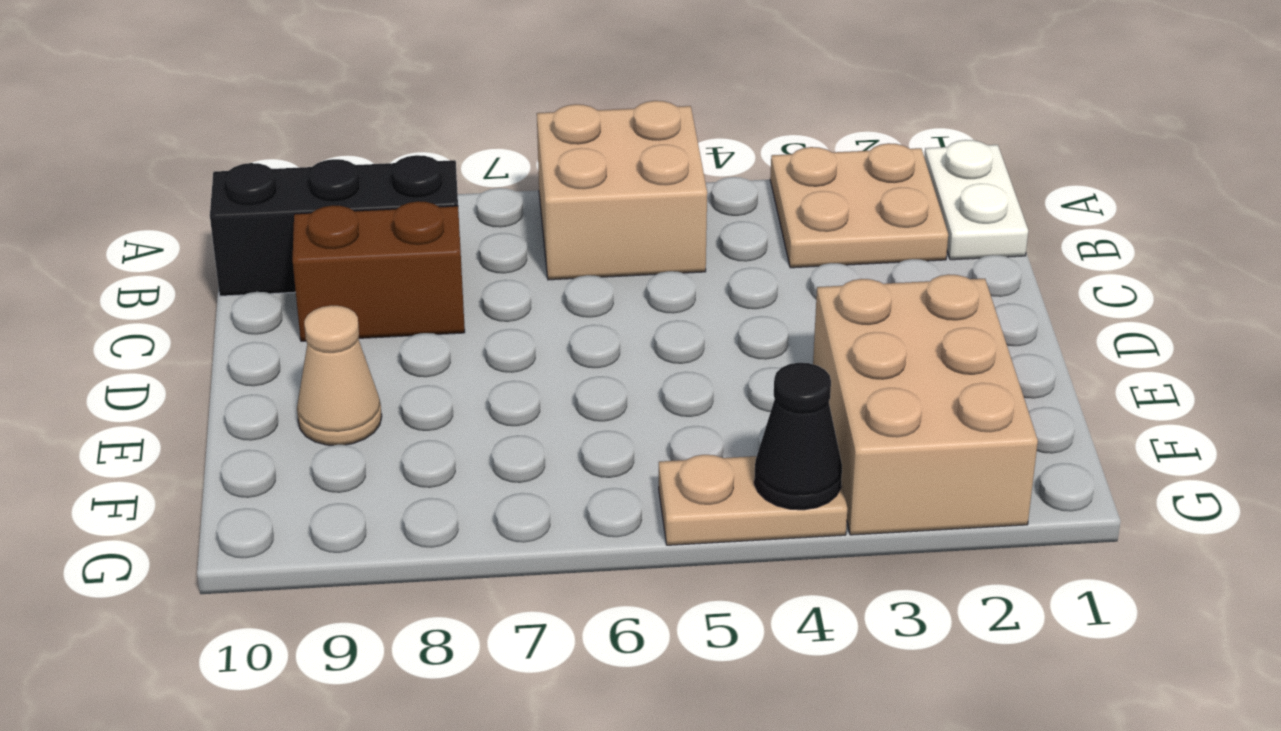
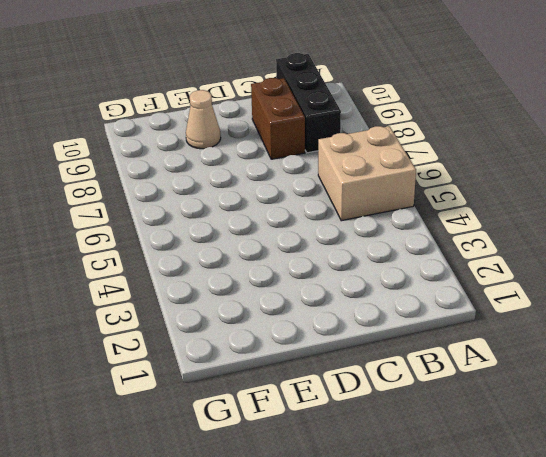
none -> white 1x2 plate [924,140,1028,260]
none -> tan 2x2 plate [770,143,948,268]

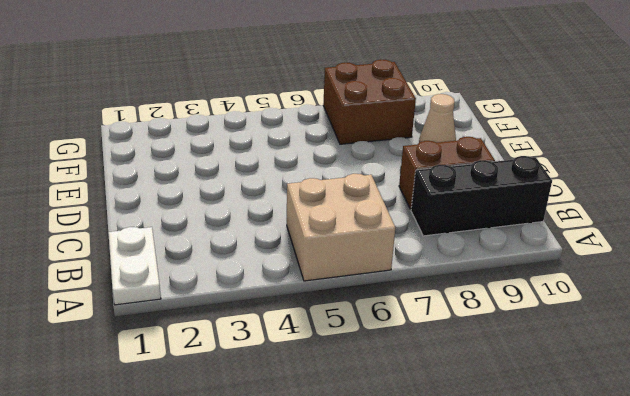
brown 2x2 brick [323,59,416,144] -> none
none -> tan 2x2 plate [770,143,948,268]
none -> tan 2x3 brick [813,274,1038,535]

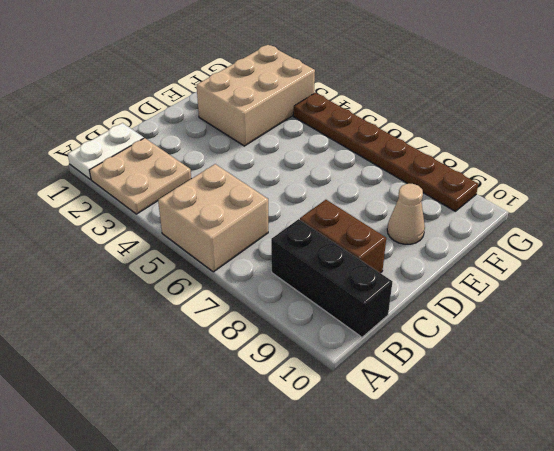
brown 1x6 plate [293,93,478,211] -> tan 1x2 plate [659,455,848,545]
none -> black 1x1 cone [754,363,842,510]

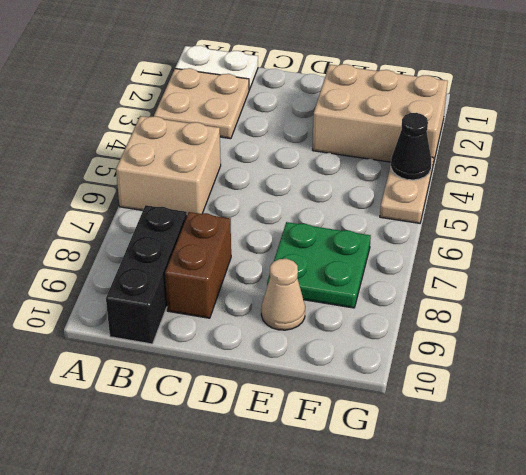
green 2x2 plate [267,222,371,308] -> none

